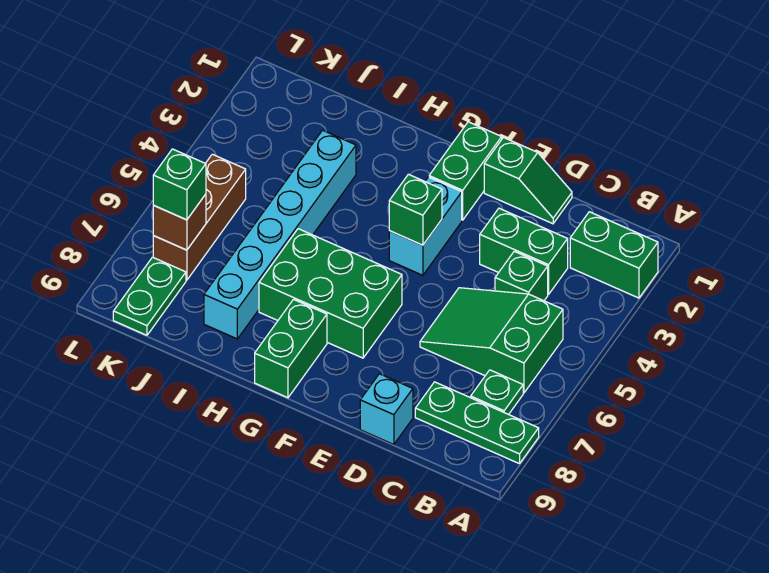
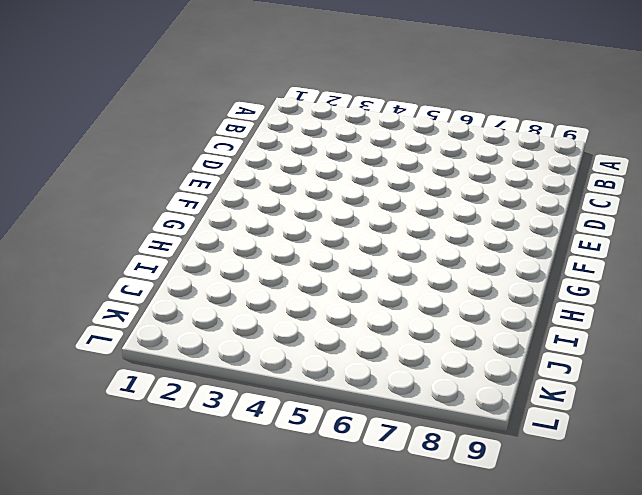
none -> green 1x2 brick [570,212,658,298]
none -> green 1x3 plate [415,382,539,464]
none -> green 2x3 slope [420,288,563,393]

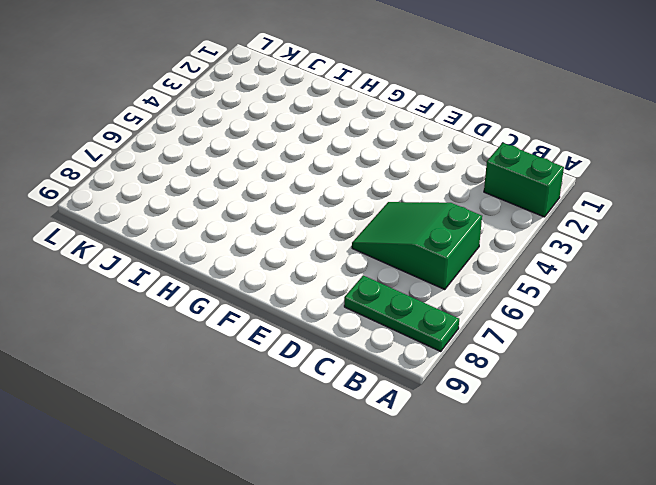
none -> green 1x1 plate [471,370,523,415]
none -> green 1x2 brick [480,208,568,295]
none -> green 1x1 brick [495,251,548,301]

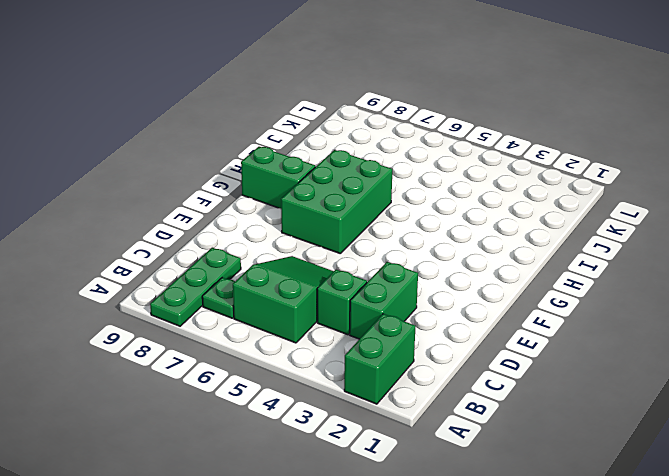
none -> green 1x2 slope [484,138,572,224]
none -> cyan 1x1 brick [360,374,413,445]
none -> green 1x2 brick [429,122,502,220]

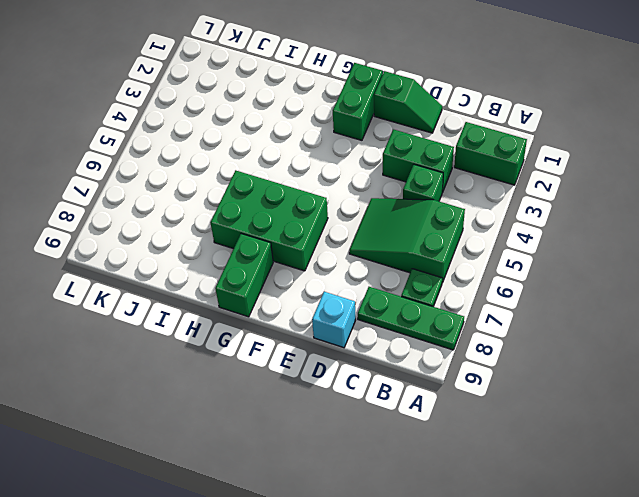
none -> cyan 1x2 brick [389,177,462,275]
none -> cyan 1x6 brick [204,130,356,339]
none -> brown 1x3 brick [153,154,246,280]

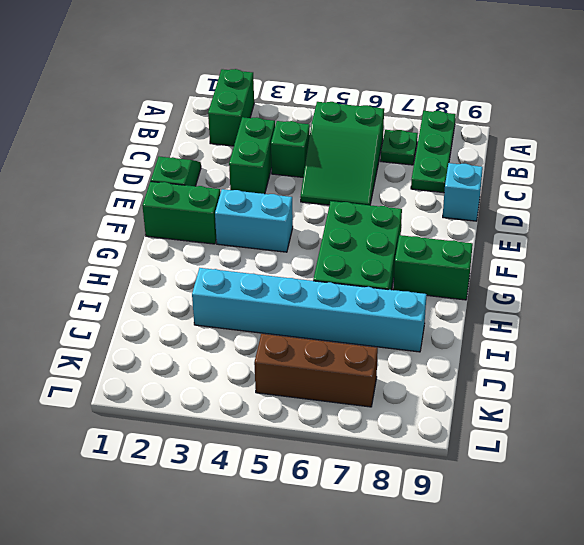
none -> green 1x2 plate [113,257,186,335]
none -> green 1x1 brick [389,174,442,245]
none -> brown 1x1 brick [153,194,206,250]

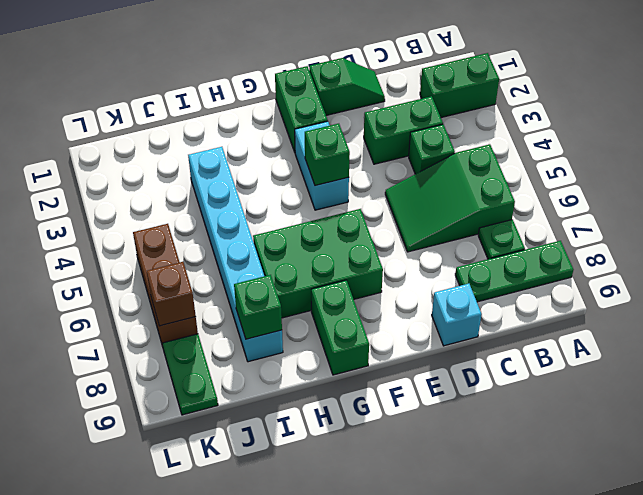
green 1x1 brick [234,275,282,339] -> green 1x1 brick moved to [153,149,206,220]

